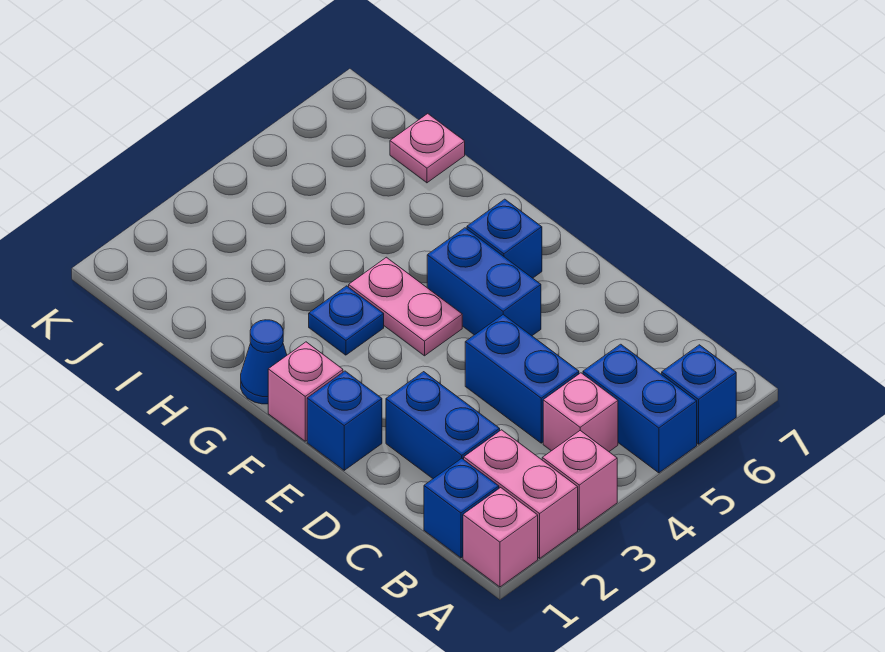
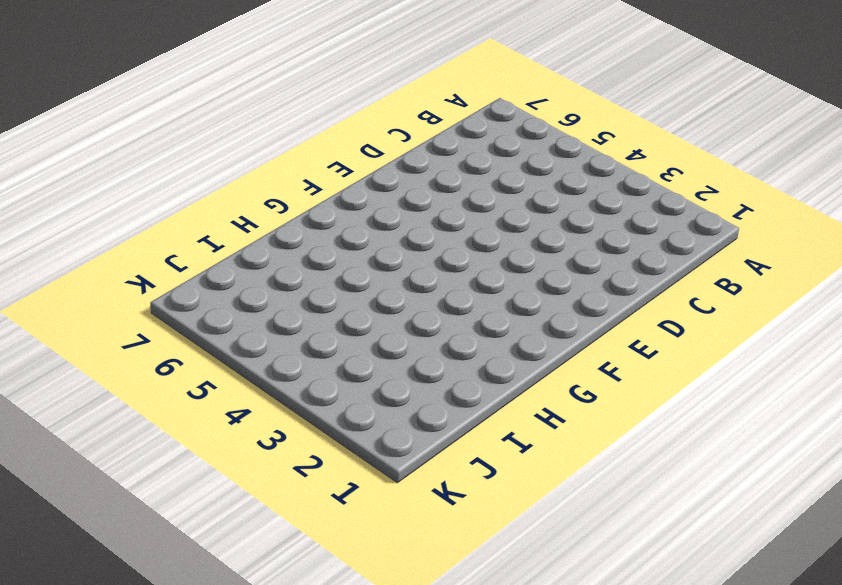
none -> pink 1x1 brick [463,488,538,587]
none -> pink 1x2 brick [464,430,578,558]
none -> pink 1x1 brick [542,431,617,530]

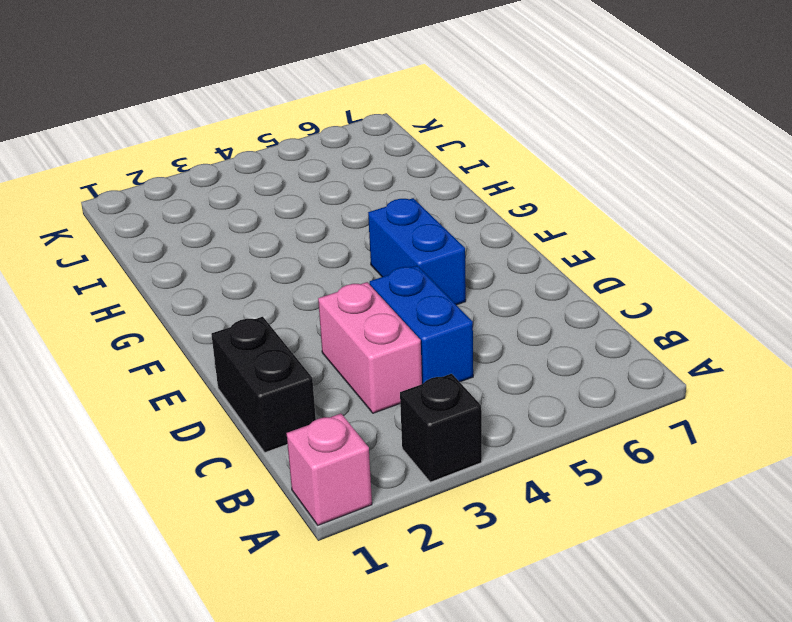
black 1x1 brick [400,374,482,482] -> pink 1x1 brick [542,431,617,530]
black 1x2 brick [211,317,316,452] -> none
pink 1x2 brick [318,282,422,413] -> pink 1x2 brick moved to [464,430,578,558]
none -> blue 1x2 brick [583,344,697,473]
none -> blue 1x1 brick [662,345,736,444]
none -> blue 1x1 brick [424,458,499,558]

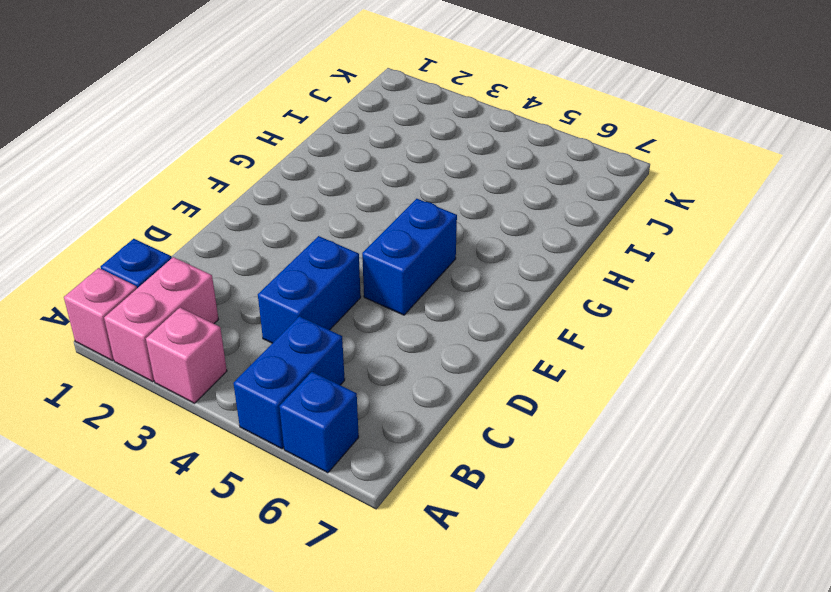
none -> pink 1x1 brick [543,373,618,451]
none -> blue 1x2 brick [386,372,500,479]
none -> blue 1x1 brick [307,371,382,470]

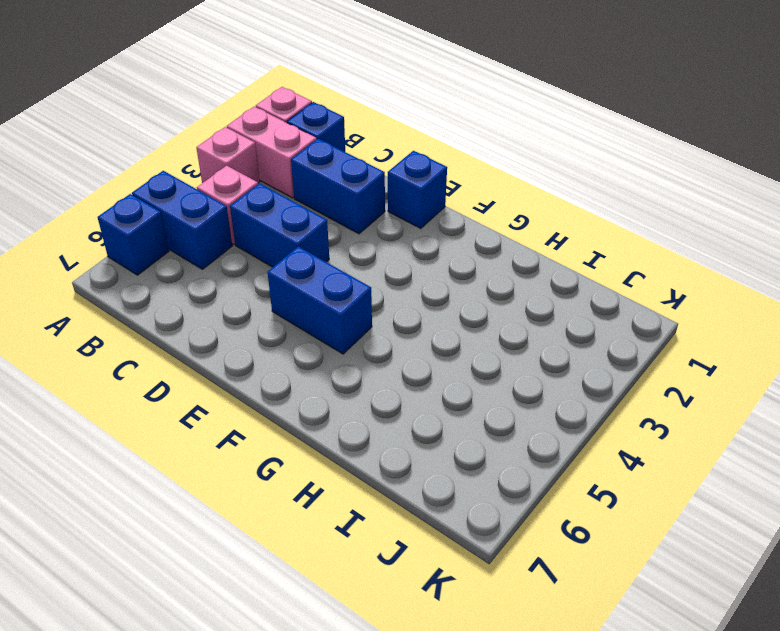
none -> pink 1x1 brick [268,342,343,441]
none -> pink 1x2 plate [349,257,462,356]
none -> blue 1x1 brick [467,199,542,278]

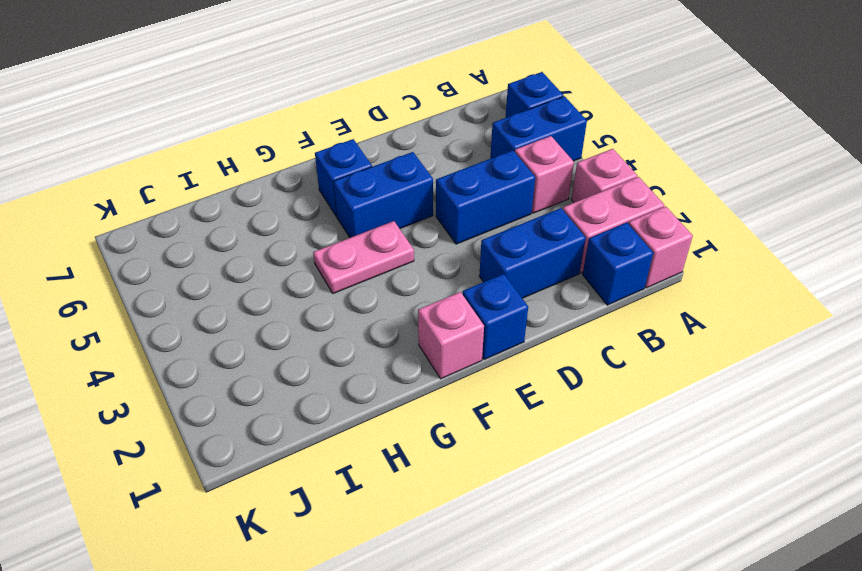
none -> blue 1x1 cone [241,320,287,404]
none -> blue 1x1 plate [309,286,384,355]
none -> pink 1x1 plate [390,114,465,183]

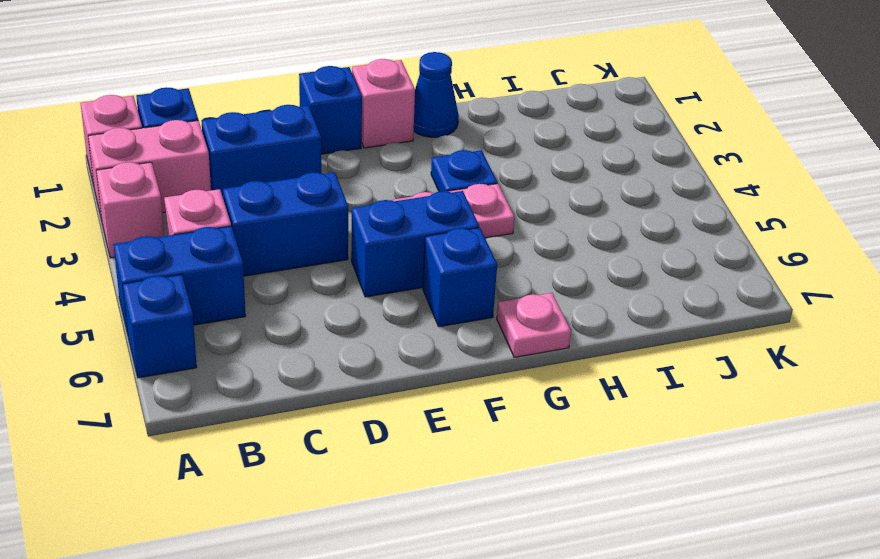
pink 1x1 plate [497,293,571,357] -> pink 1x1 plate moved to [390,114,465,183]

